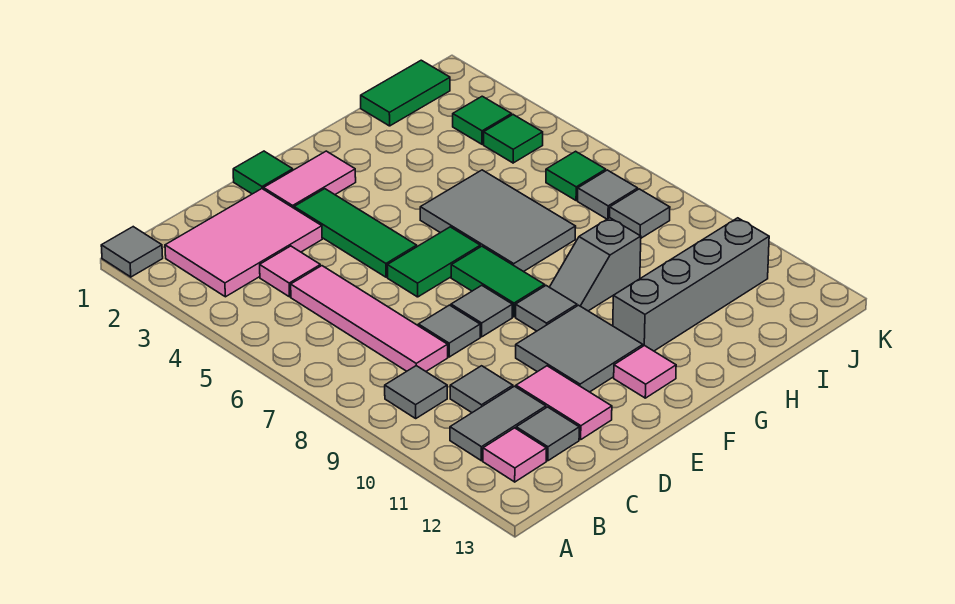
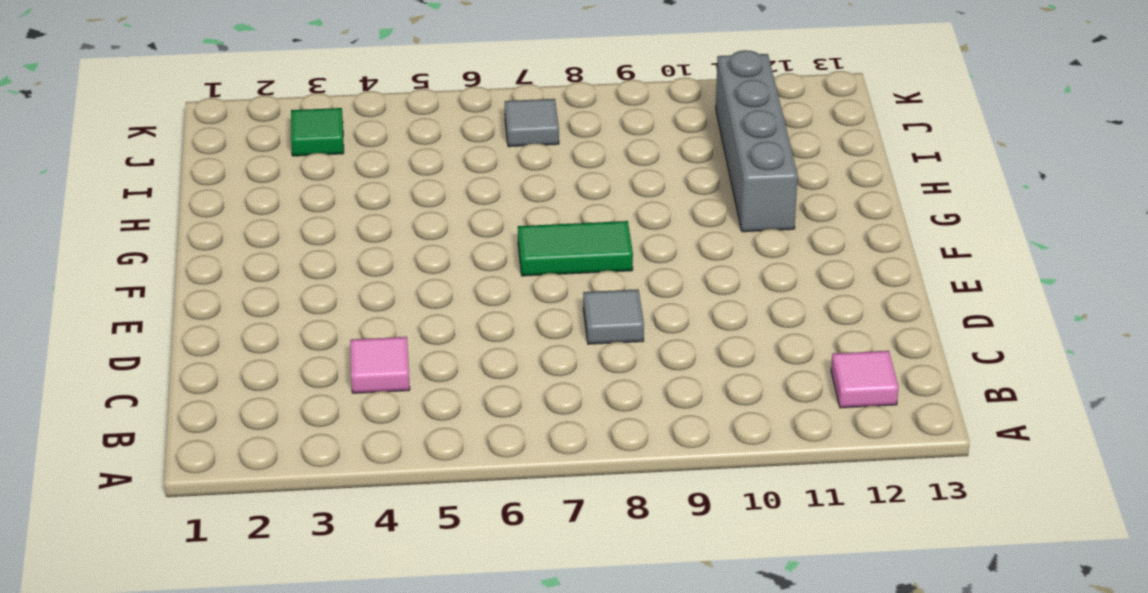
none -> grey 1x1 tile [101,227,163,277]
none -> pink 2x3 tile [165,189,322,297]
none -> grey 1x1 tile [385,366,447,418]

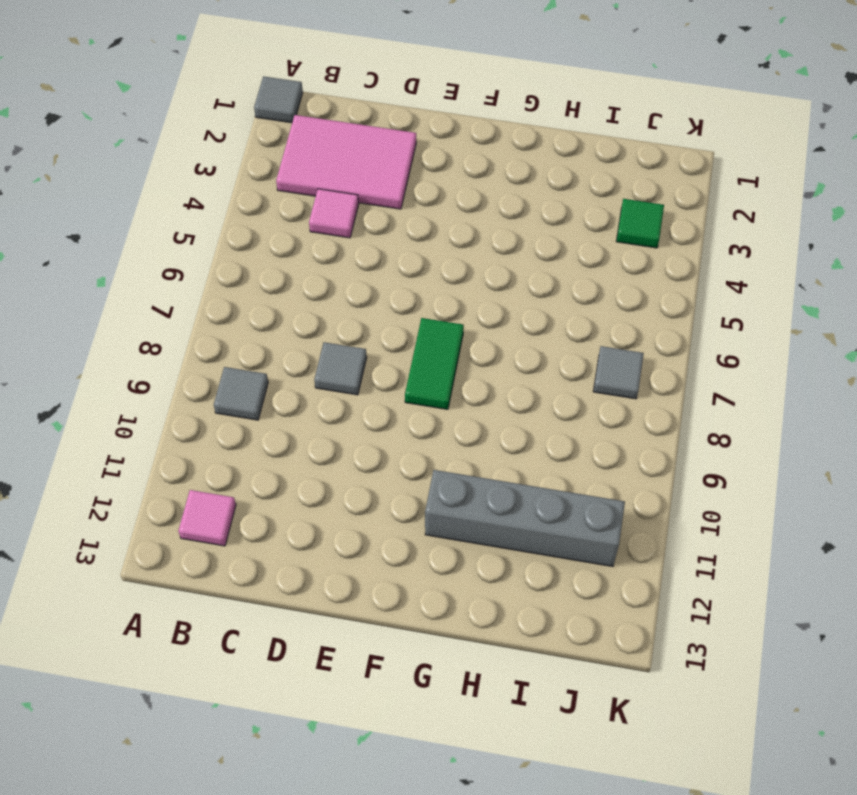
none -> grey 1x2 tile [450,386,546,461]
none -> pink 1x4 tile [291,266,448,371]
none -> grey 1x1 tile [450,366,513,413]

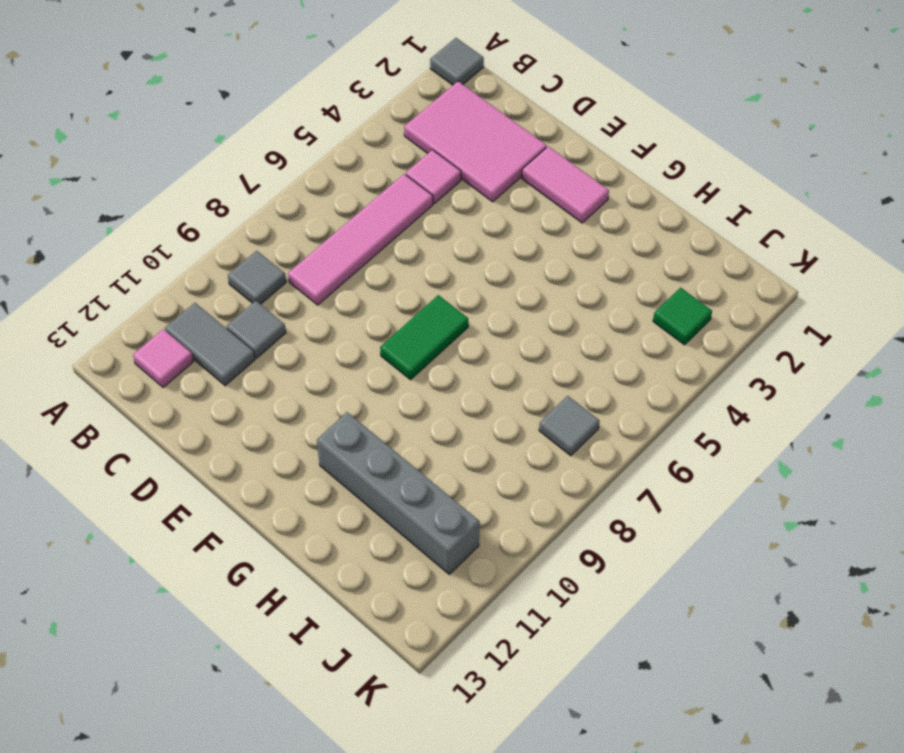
none -> grey 1x1 tile [516,407,579,461]
none -> grey 1x1 tile [419,305,480,357]
none -> pink 1x2 tile [516,366,612,440]

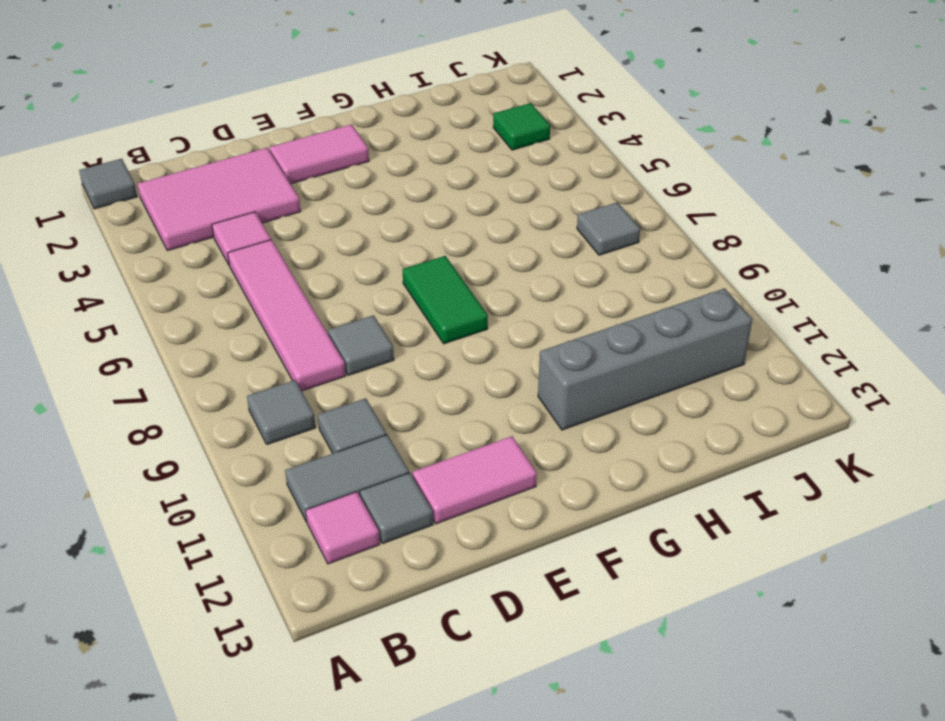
pink 1x2 tile [413,436,537,524] -> pink 1x2 tile turned to [516,366,612,440]
none -> green 1x1 tile [233,151,293,194]
none -> green 1x3 tile [294,189,417,277]
none -> green 1x2 tile [387,227,480,297]

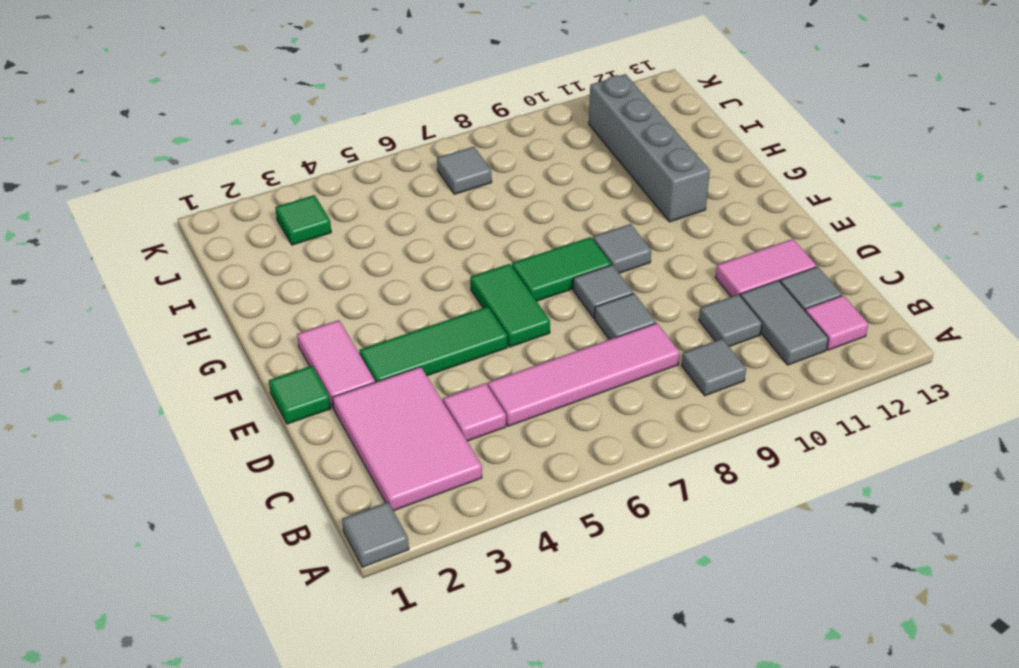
none -> grey 2x2 tile [516,305,643,392]
none -> pink 1x1 tile [614,345,676,398]
none -> grey 2x3 tile [420,170,576,272]

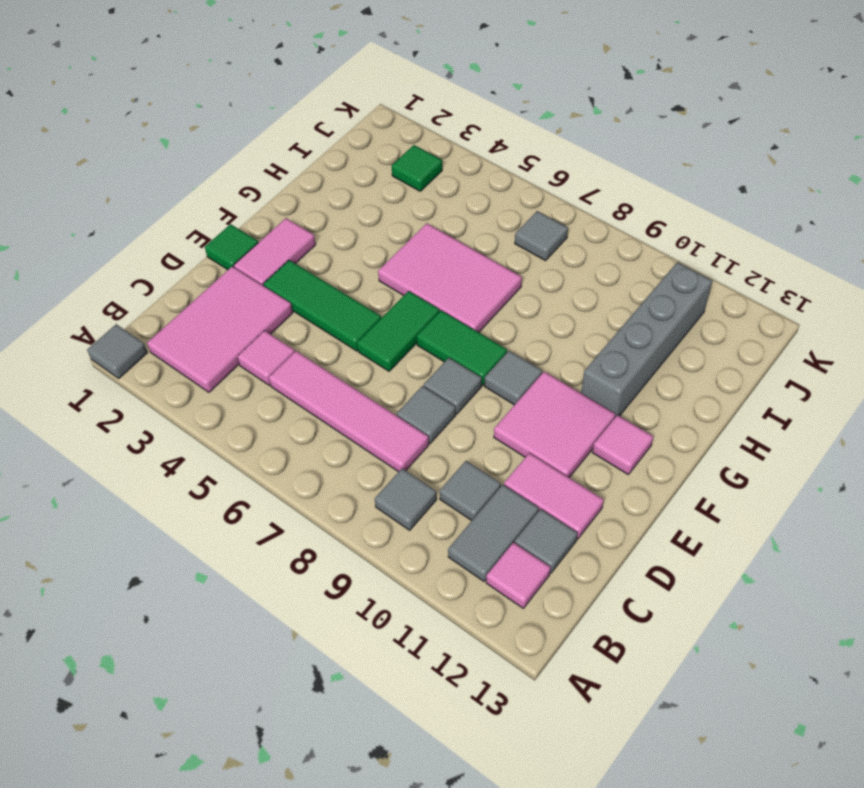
pink 2x2 tile [494,372,615,477] -> grey 2x2 tile [516,305,643,392]
pink 2x3 tile [378,223,522,332] -> grey 2x3 tile [420,170,576,272]
none -> grey 1x2 slope [550,218,641,311]
none -> green 1x2 tile [361,60,450,126]
none -> green 1x1 tile [484,115,543,163]

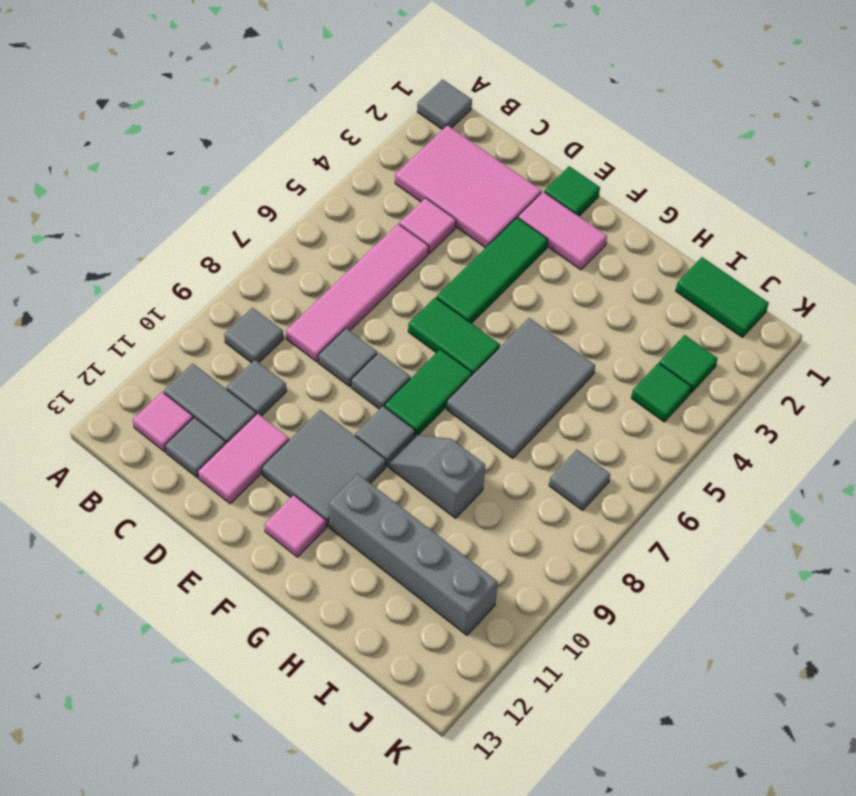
none -> green 1x1 tile [546,151,606,201]
none -> grey 1x1 tile [610,189,670,238]

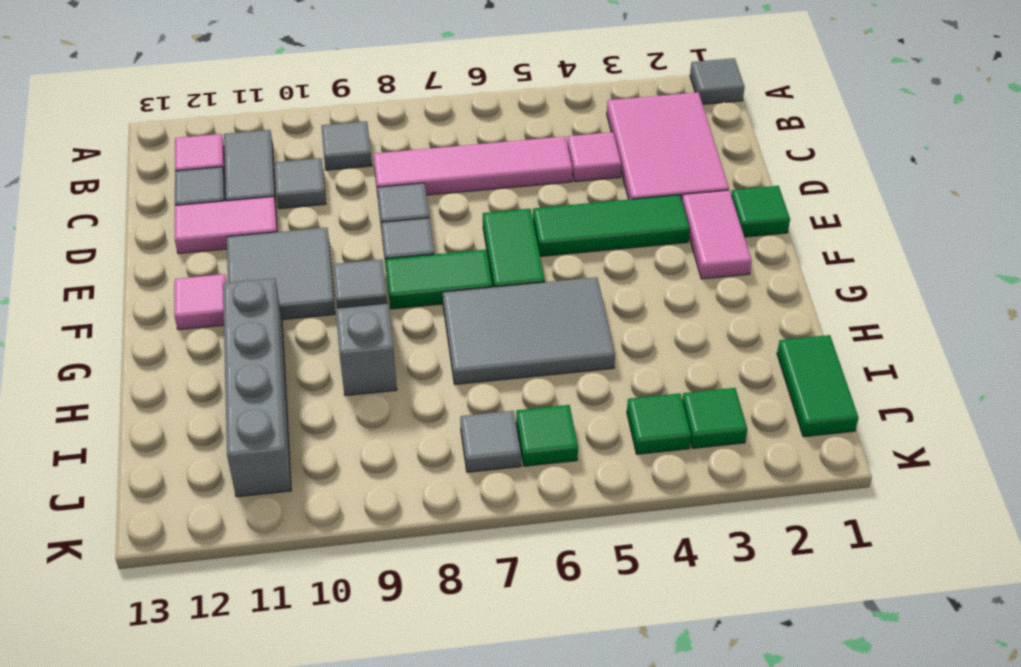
none -> grey 1x1 tile [610,189,670,238]

